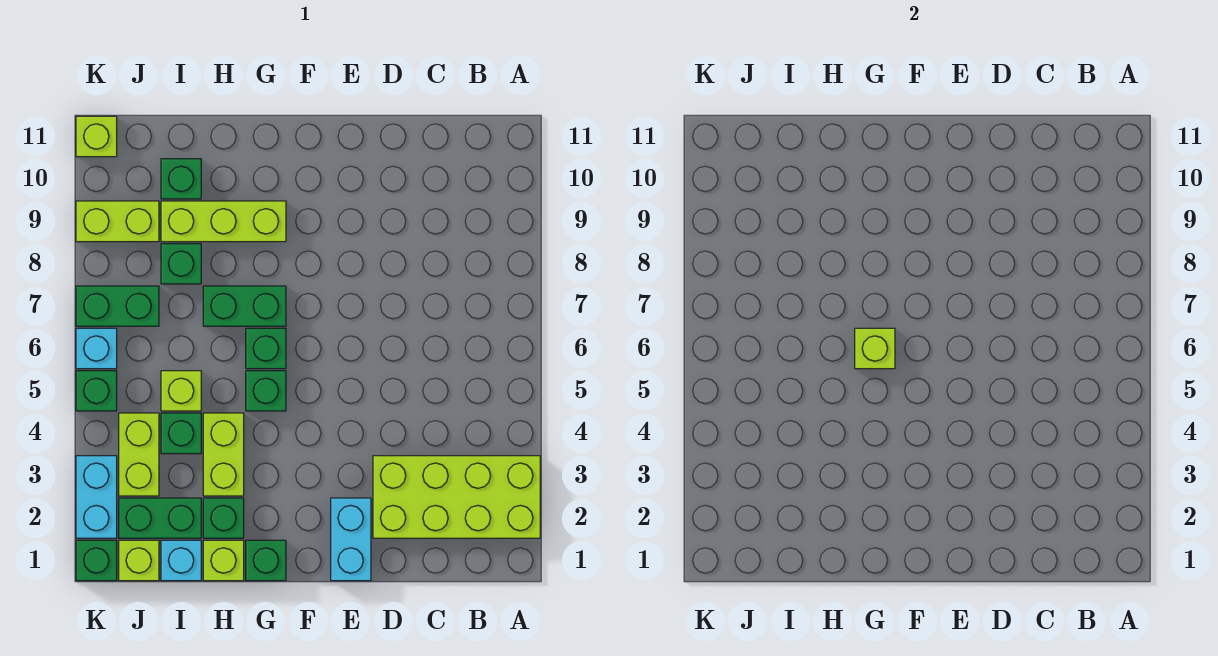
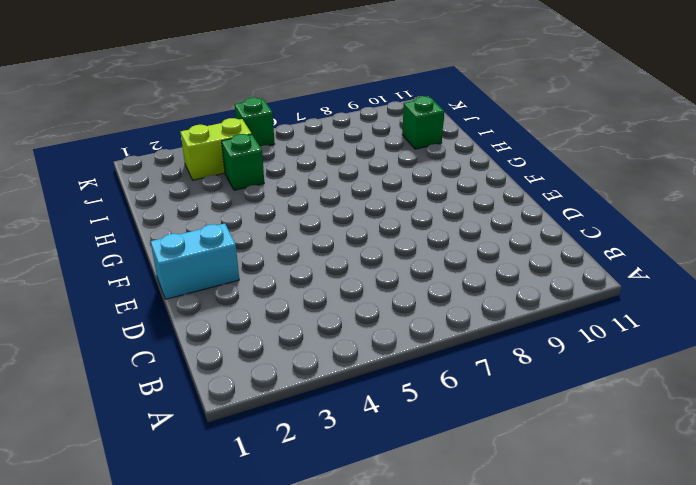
none -> lime 2x4 brick [373,456,540,538]
none -> green 1x1 brick [246,540,286,581]
none -> green 1x1 brick [246,371,286,411]

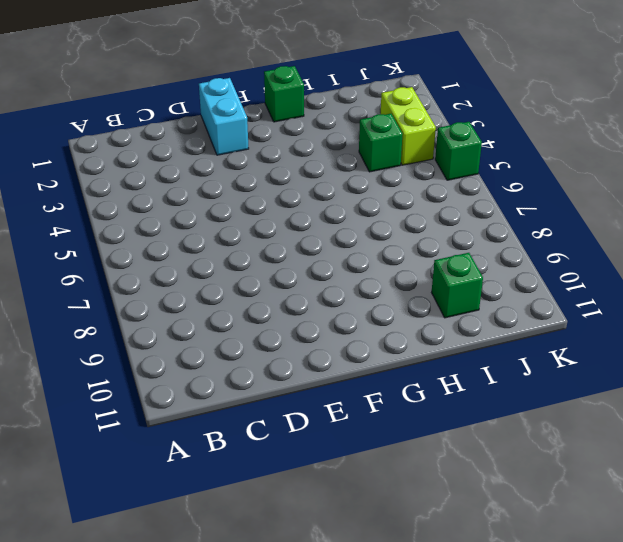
none -> lime 2x4 brick [373,456,540,538]
none -> green 1x1 brick [246,371,286,411]
none -> green 1x1 brick [246,328,286,369]

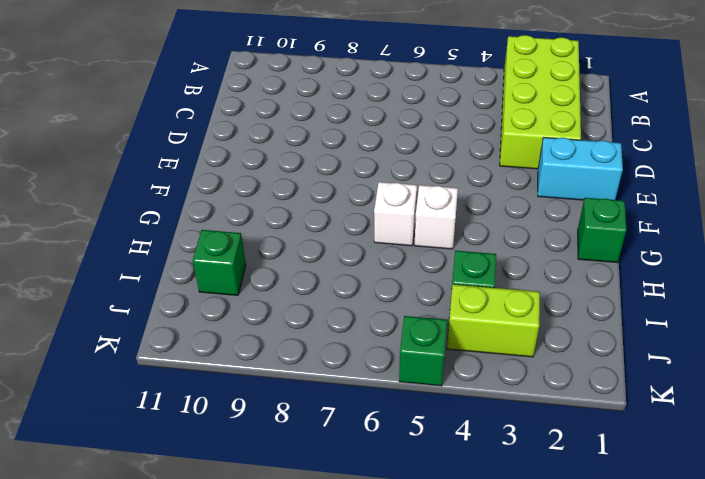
white 1x1 brick [415,185,458,249] -> green 1x1 brick [246,371,286,411]
white 1x1 brick [374,182,417,246] -> green 1x1 brick [246,328,286,369]
none -> green 1x2 brick [203,286,286,326]
none -> lime 1x3 brick [161,201,286,242]
none -> lime 1x1 brick [203,540,244,581]

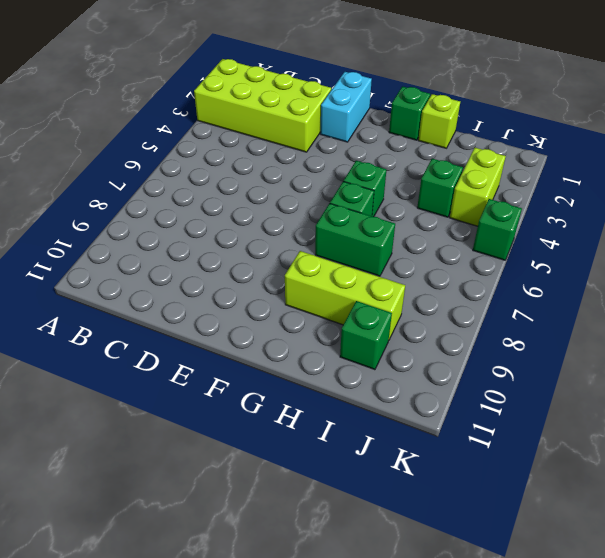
none -> green 1x1 brick [203,498,244,538]
none -> lime 1x2 brick [203,413,244,496]
none -> cyan 1x1 brick [161,540,201,581]

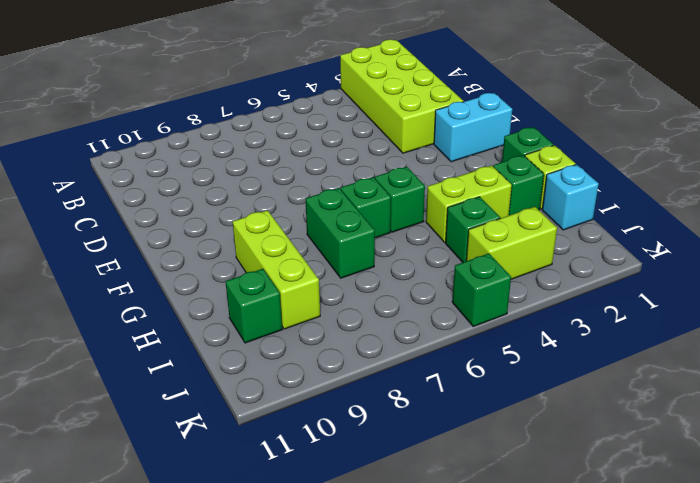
none -> green 1x2 brick [119,498,201,538]
none -> lime 1x1 brick [161,371,201,411]
none -> green 1x1 brick [161,244,201,284]

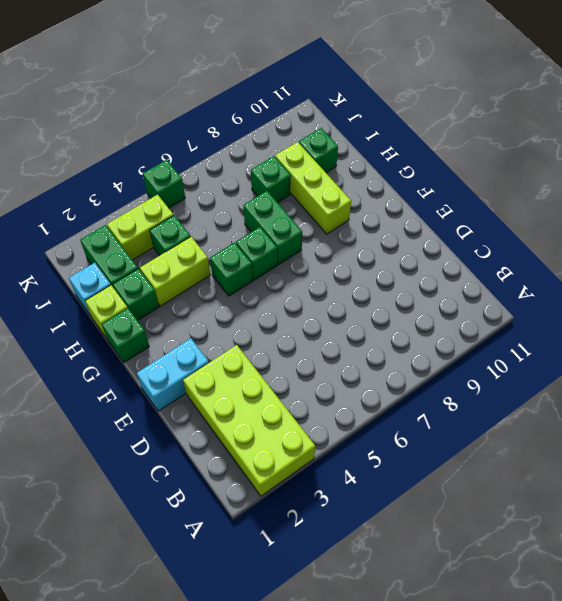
none -> lime 1x1 brick [161,371,201,411]
none -> lime 1x1 brick [119,540,159,581]
none -> green 1x2 brick [76,286,159,326]

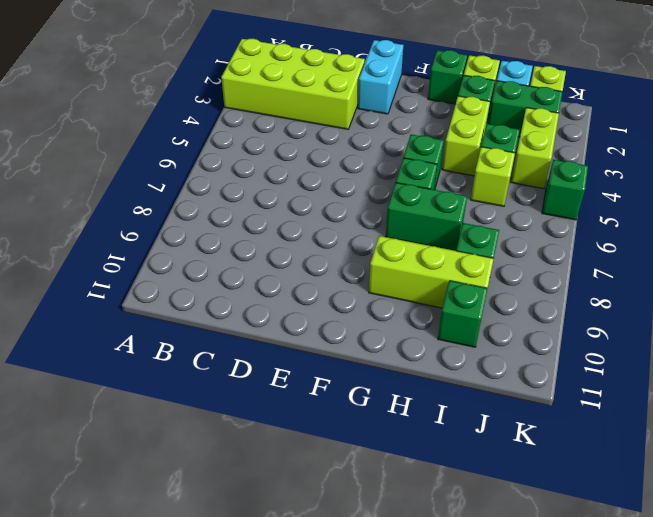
none -> green 1x2 brick [76,286,159,326]
none -> lime 1x2 brick [76,201,159,242]
none -> green 1x1 brick [76,540,117,581]

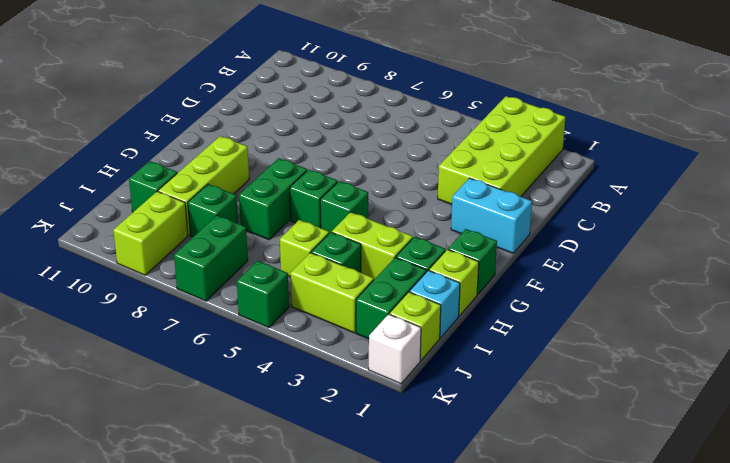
white 1x1 brick [369,314,421,384] -> green 1x1 brick [76,540,117,581]
none -> cyan 1x2 brick [76,456,117,538]
none -> cyan 1x1 brick [76,328,117,369]
none -> lime 1x1 brick [76,116,117,157]

